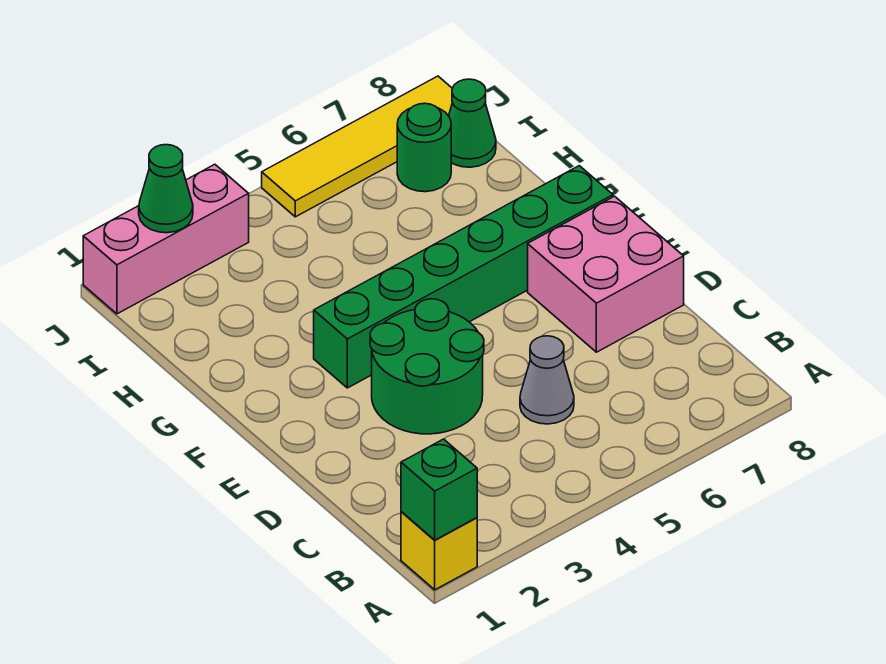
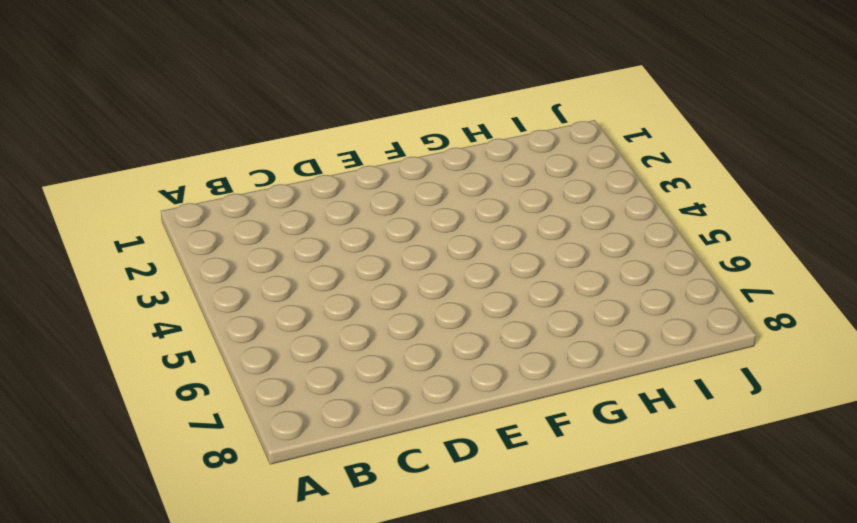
none -> yellow 1x1 brick [401,512,477,590]
none -> grey 1x1 cone [520,336,574,424]

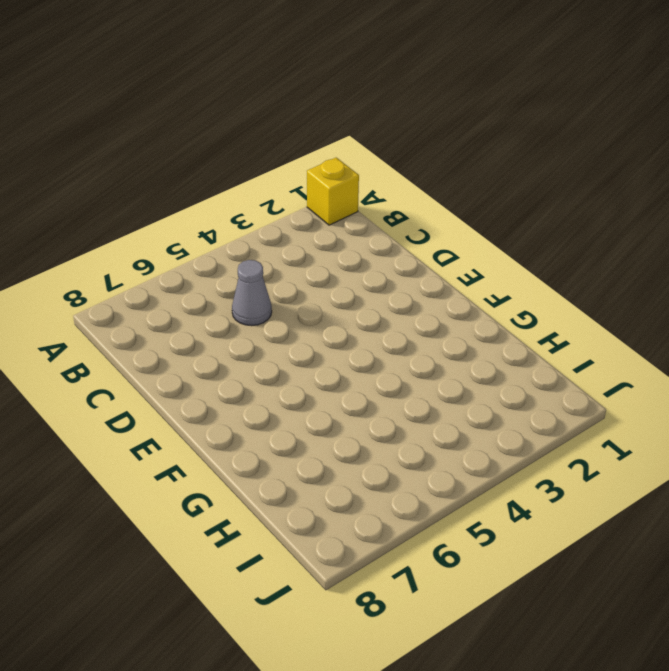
none -> green 2x2 round brick [370,299,484,434]
none -> pink 2x2 brick [528,196,684,352]

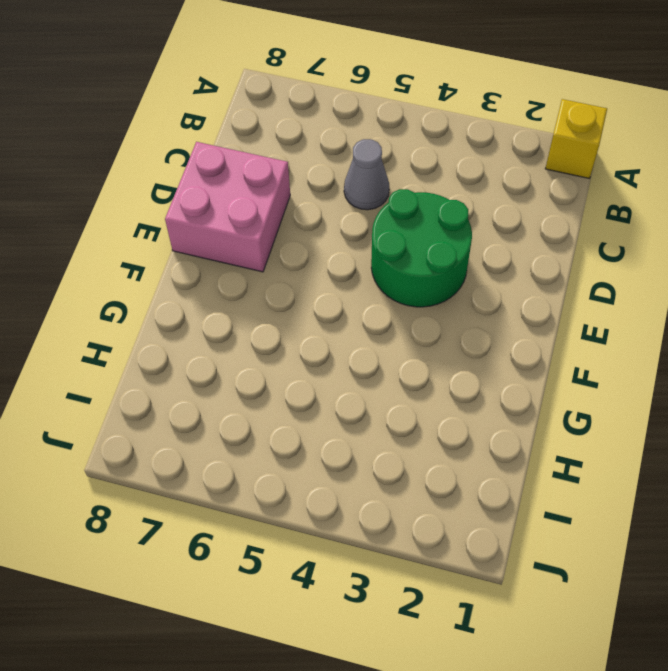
none -> green 1x6 brick [314,166,613,388]
none -> green 1x1 round brick [397,103,451,192]

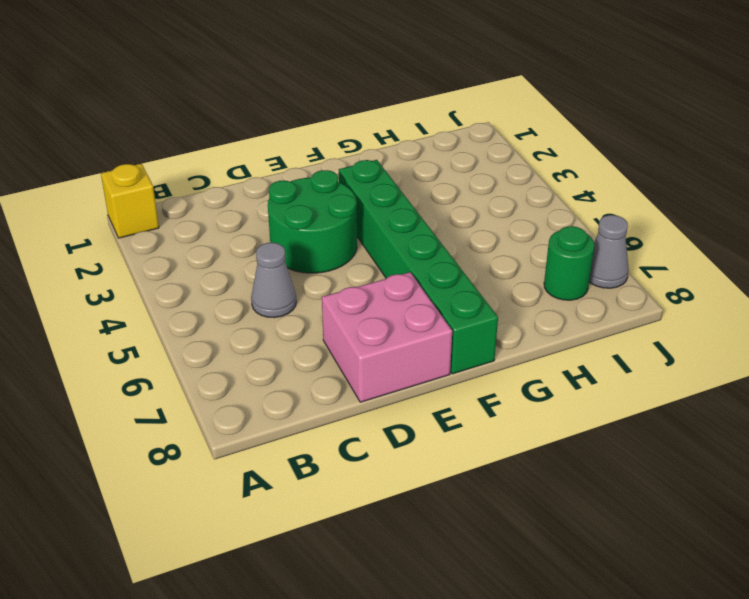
grey 1x1 cone [589,215,629,288] -> yellow 1x4 tile [262,76,452,217]
none -> green 1x1 cone [449,79,496,167]
none -> pink 1x3 brick [83,164,249,314]

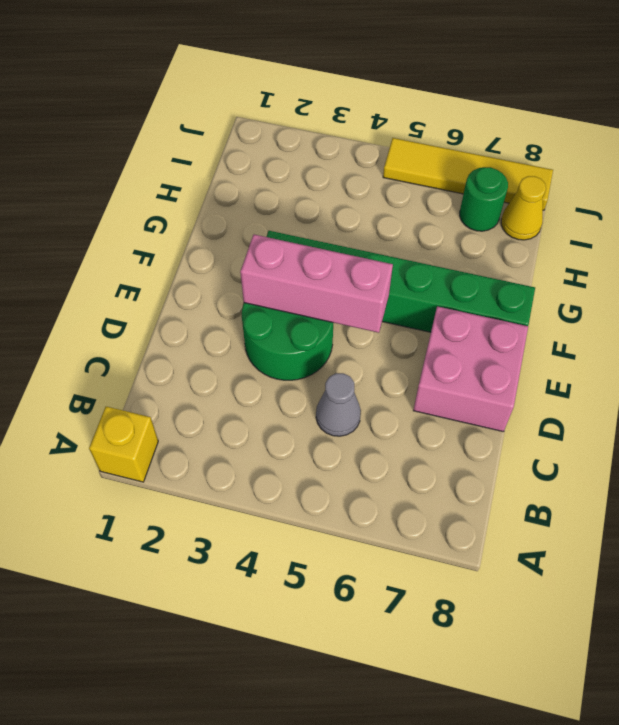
pink 1x3 brick [240,235,393,333] -> pink 1x3 brick moved to [83,164,249,314]
yellow 1x1 cone [501,176,546,240] -> green 1x1 cone [449,79,496,167]
none -> green 1x1 brick [401,439,477,540]
none -> green 1x1 cone [139,145,193,233]

